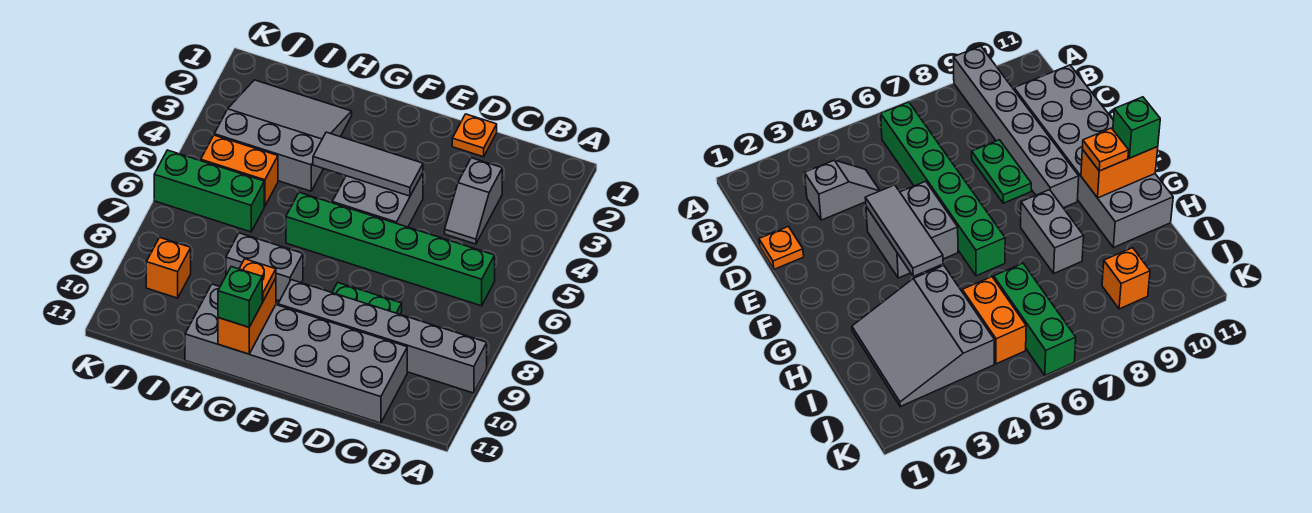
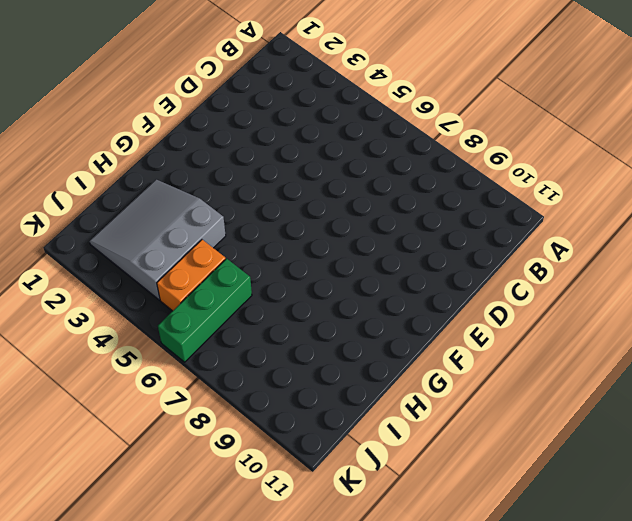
none -> grey 1x6 brick [278,280,487,393]
none -> green 1x6 brick [286,192,495,306]
none -> grey 1x2 slope [445,158,502,244]

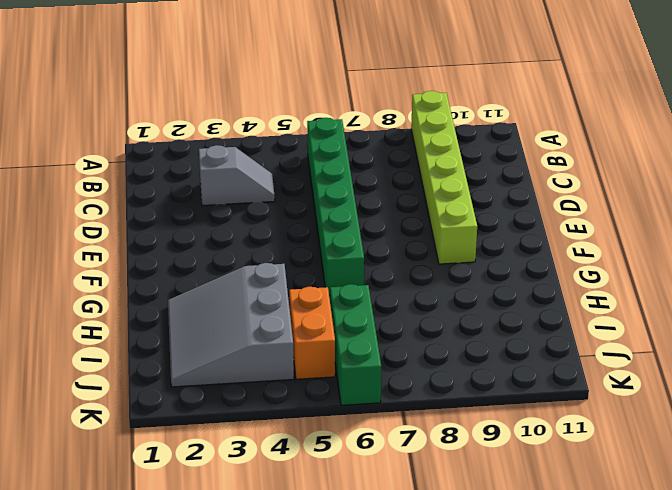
lime 1x6 brick [411,91,477,264] -> grey 1x6 brick [278,280,487,393]
none -> grey 2x6 brick [185,284,407,423]
none -> orange 1x1 plate [452,114,497,157]
none -> green 1x2 plate [332,283,402,314]

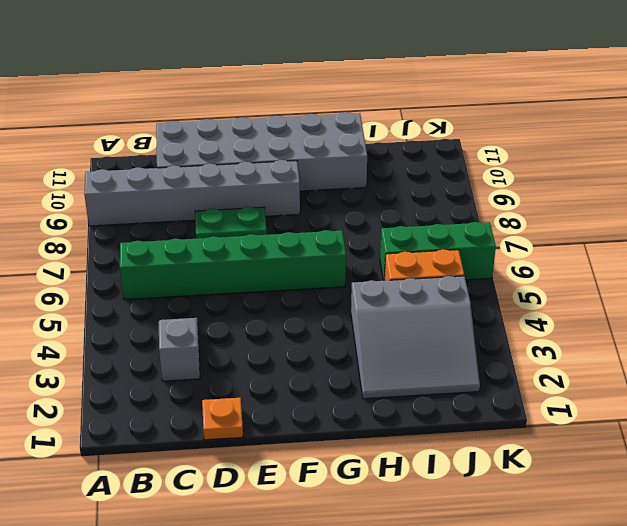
none -> grey 2x2 brick [332,173,423,227]
none -> grey 1x2 brick [226,233,303,301]
none -> orange 1x1 brick [146,237,191,298]

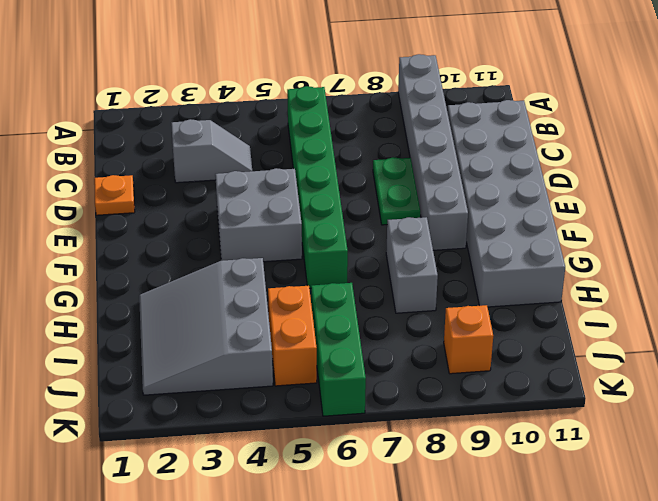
none -> grey 1x3 tile [313,132,423,196]
none -> orange 1x2 brick [218,278,276,354]
none -> orange 1x1 plate [239,259,276,302]

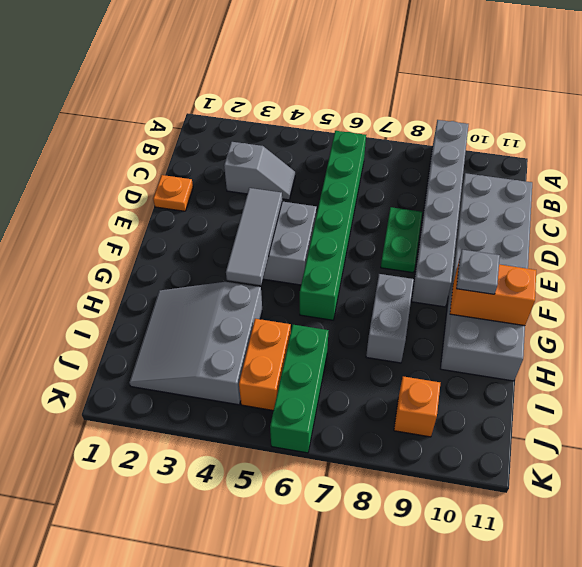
grey 1x1 plate [456,250,500,294] -> orange 1x1 plate [239,259,276,302]
none -> green 1x1 brick [218,267,262,327]

